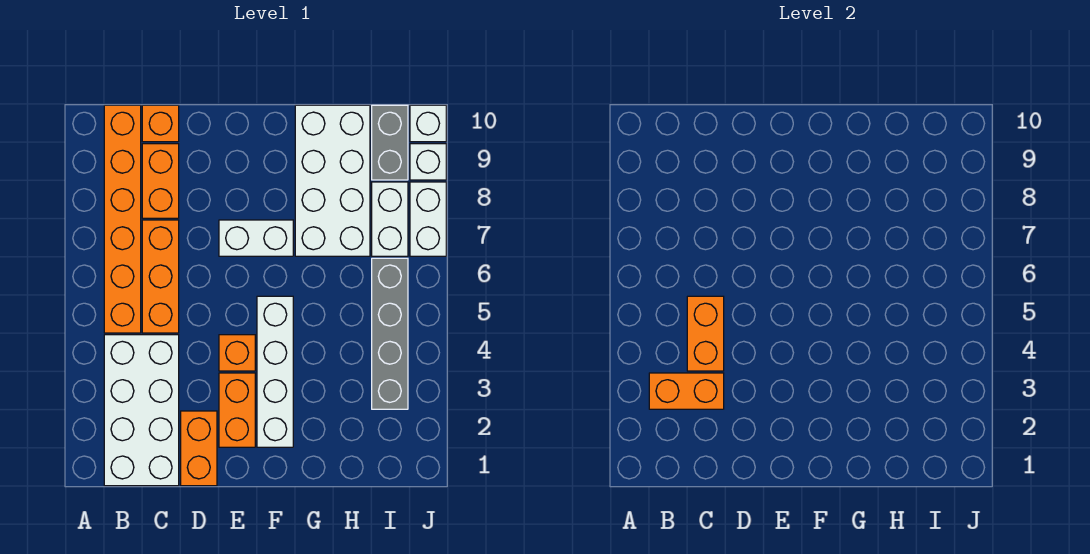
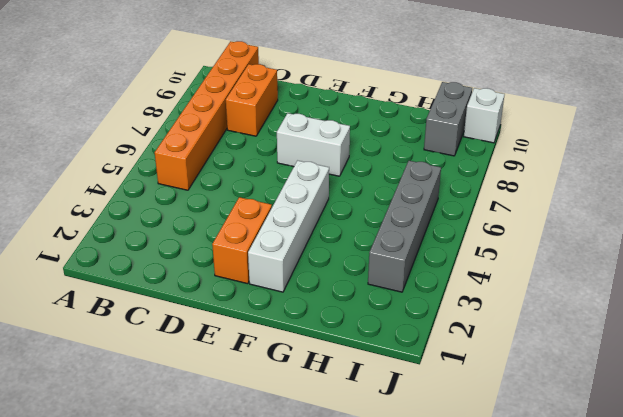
none -> white 2x4 brick [104,335,179,486]
none -> orange 1x3 brick [142,220,179,333]
none -> orange 1x1 brick [142,105,179,142]

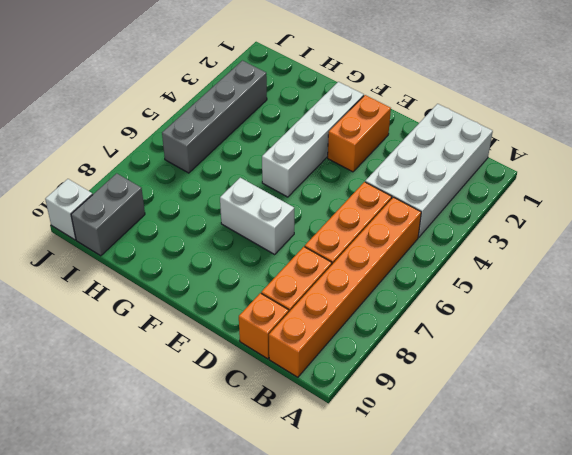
none -> orange 1x2 brick [181,411,217,486]
none -> orange 1x1 brick [219,335,255,371]
none -> white 2x4 brick [295,105,370,256]

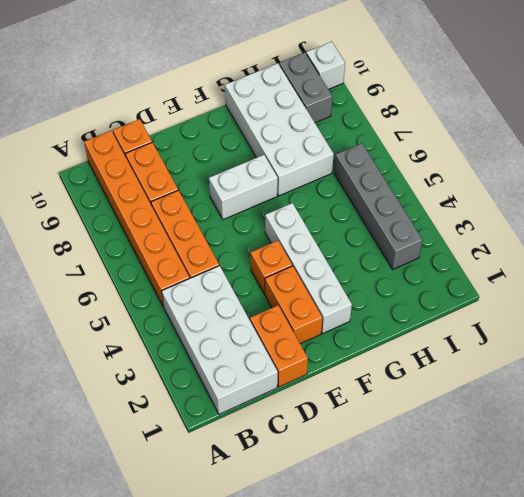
none -> white 1x2 brick [372,182,408,256]
none -> white 1x2 brick [410,182,446,256]
none -> white 1x1 brick [410,144,446,180]

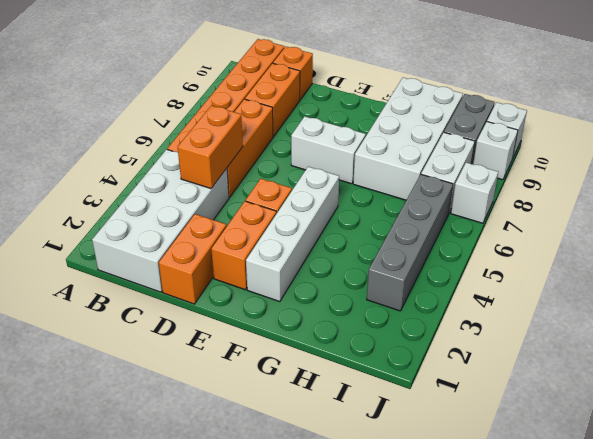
white 1x1 brick [451,163,498,223] -> white 1x2 brick [410,182,446,256]
none -> orange 1x2 brick [649,373,724,409]

